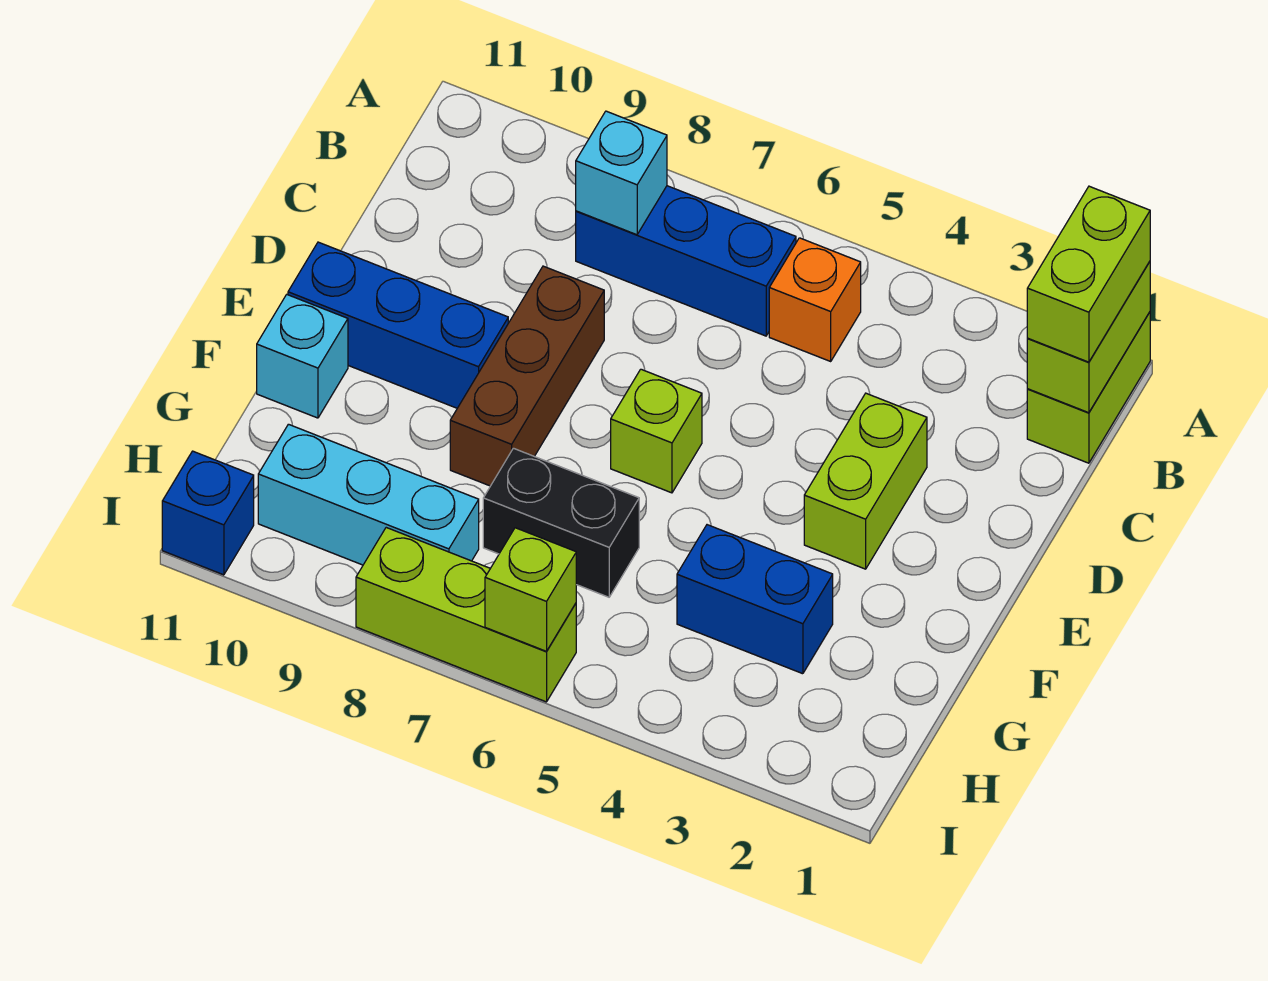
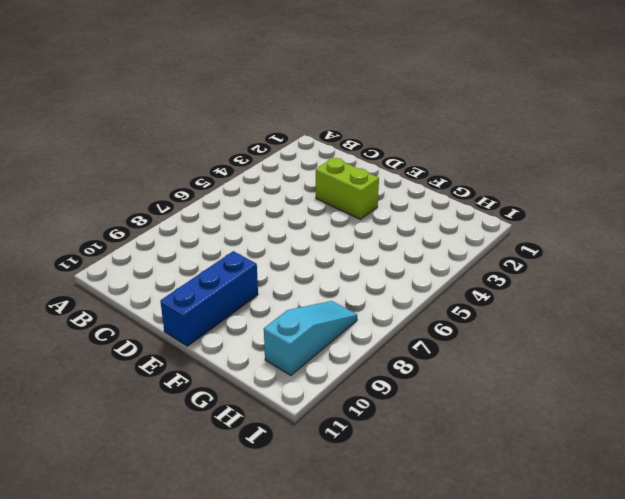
cyan 1x3 slope [264,301,357,375] -> cyan 1x3 brick [258,424,479,565]
none -> lime 1x2 brick [1027,312,1150,463]
none -> orange 1x1 brick [769,238,861,361]
none -> blue 1x3 brick [576,186,796,336]

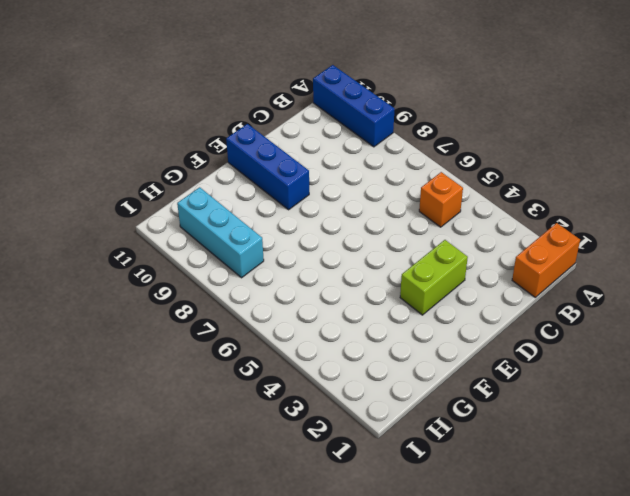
orange 1x2 brick [512,223,580,297] -> lime 1x2 brick [1027,312,1150,463]
blue 1x3 brick [313,65,394,147] -> blue 1x3 brick moved to [576,186,796,336]
none -> brown 1x3 brick [450,266,604,486]
none -> lime 1x1 brick [611,369,702,493]
none -> cyan 1x1 brick [257,295,348,418]

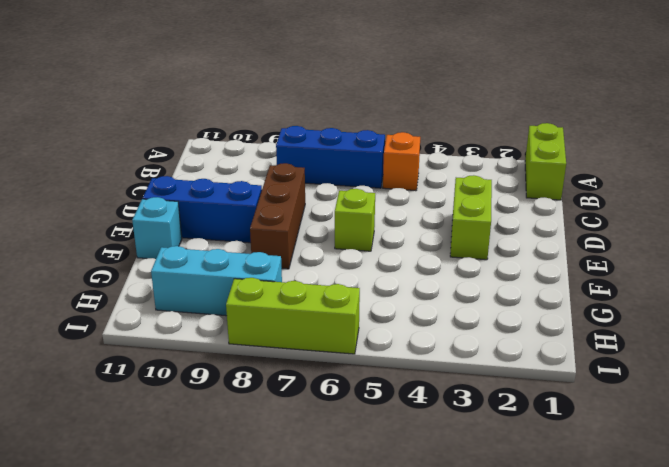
none -> blue 1x2 brick [677,525,833,674]
none -> black 1x2 brick [483,448,639,597]
none -> blue 1x1 brick [162,451,254,575]

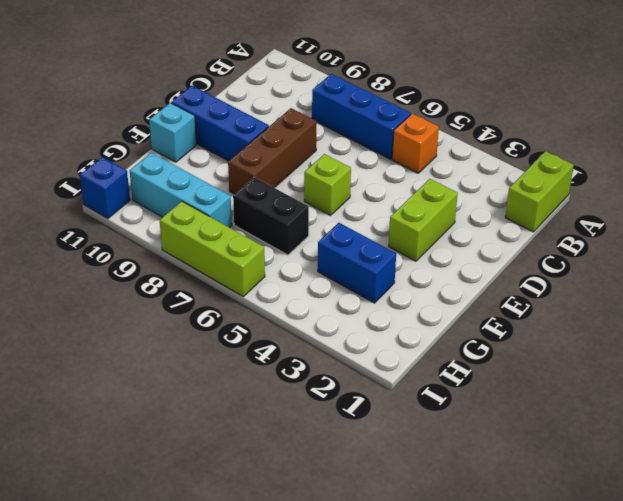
none -> lime 1x2 brick [1027,262,1150,413]
none -> cyan 1x1 brick [576,111,667,235]
none -> lime 1x1 brick [485,528,576,651]

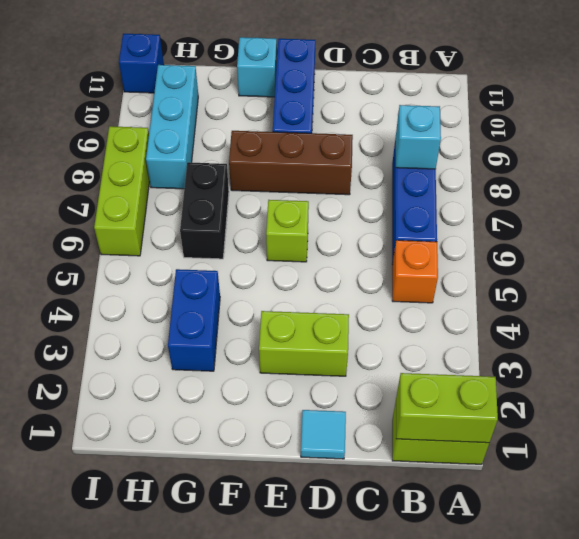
cyan 1x1 tile [301,410,346,459] -> none
none -> lime 1x1 brick [485,528,576,651]
none -> lime 1x2 brick [1027,186,1150,362]

